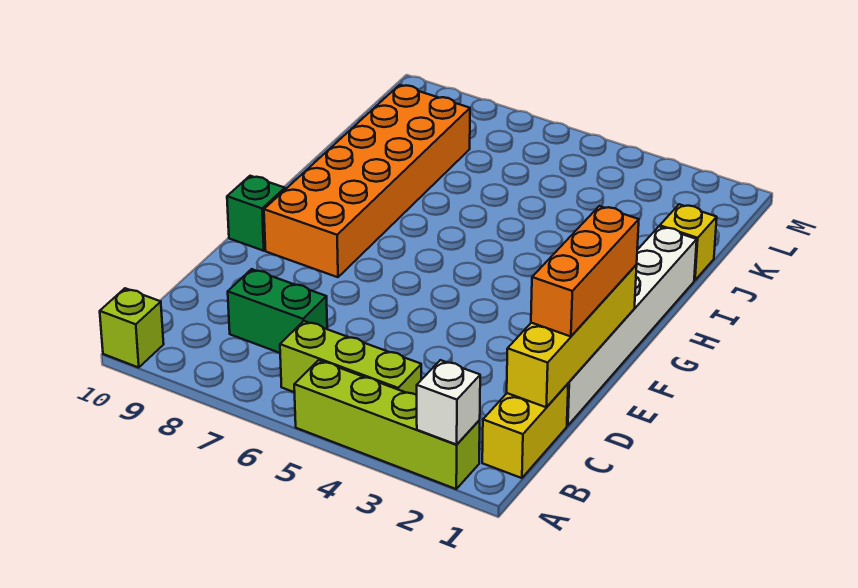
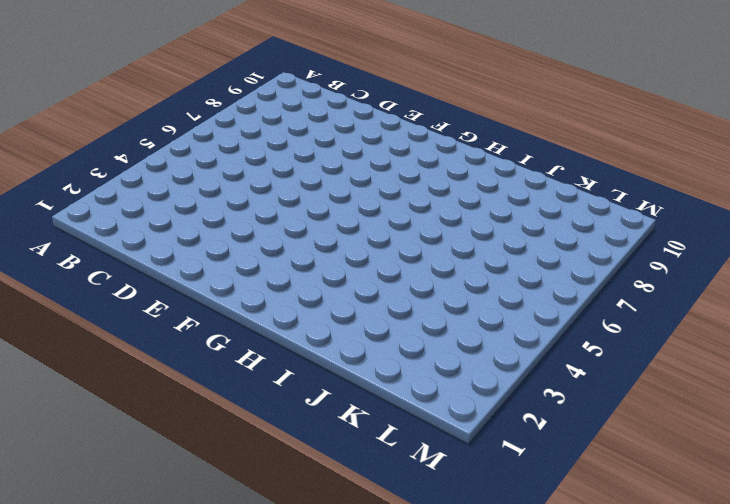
none -> lime 1x4 brick [294,360,480,489]
none -> lime 1x1 brick [100,288,164,367]
none -> yellow 1x2 brick [482,384,568,478]

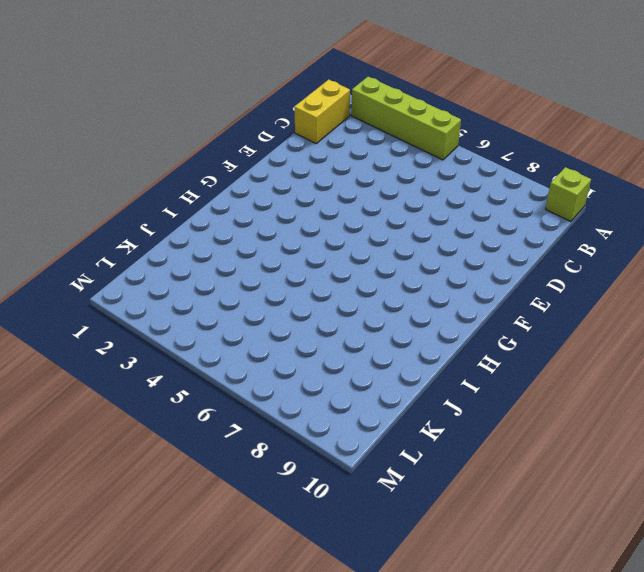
none -> lime 1x3 brick [280,321,421,395]
none -> green 1x2 brick [228,269,327,353]
none -> white 1x6 brick [567,226,697,426]

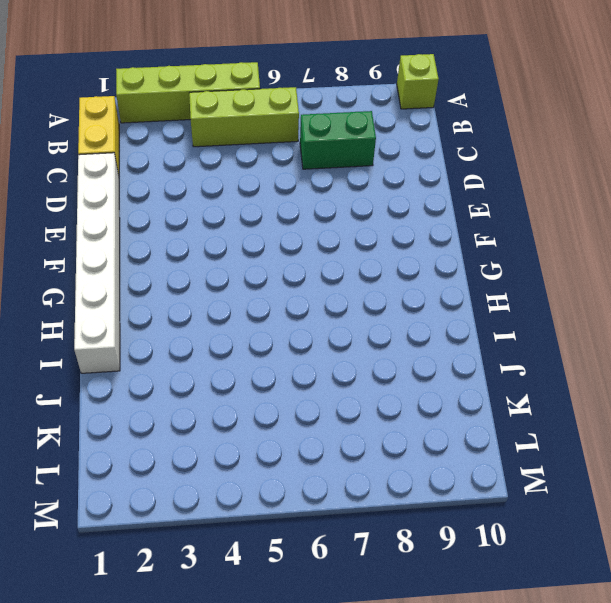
none -> orange 2x6 brick [264,85,470,277]
none -> green 1x1 brick [227,176,285,251]
none -> yellow 1x1 brick [660,204,717,280]

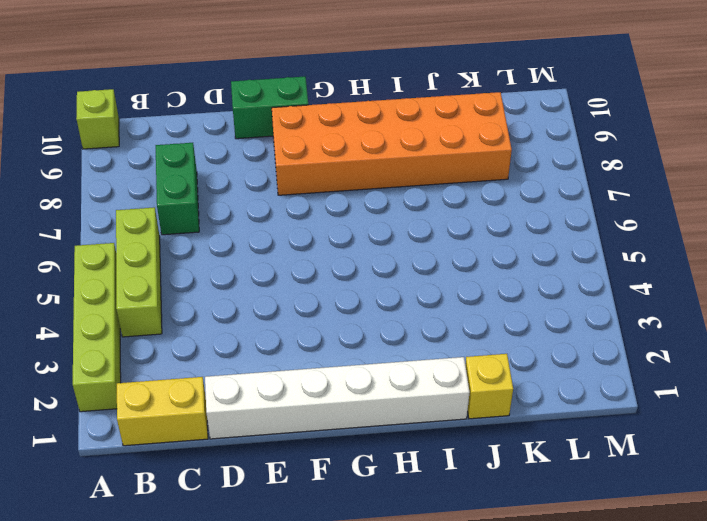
green 1x2 brick [231,77,308,139] -> green 1x1 brick [227,176,285,251]
none -> white 1x1 brick [417,360,480,445]
none -> yellow 1x4 brick [507,265,637,407]
none -> orange 1x3 brick [531,206,639,337]

